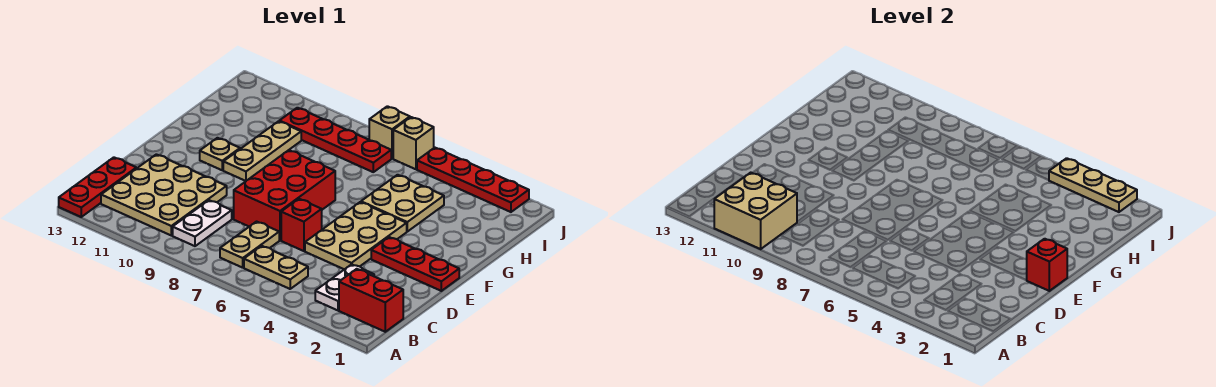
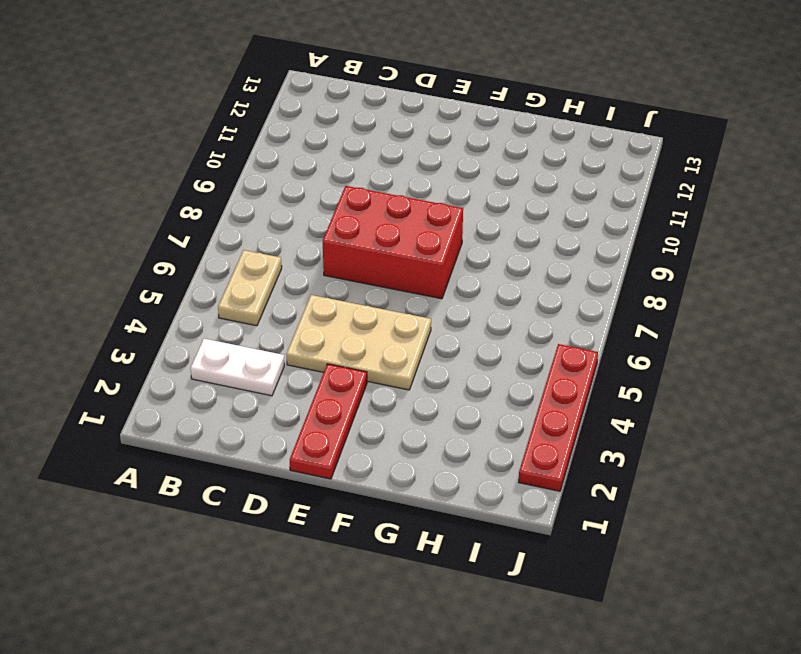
none -> red 1x3 plate [59,157,136,217]
none -> red 1x2 brick [339,269,403,332]
none -> tan 1x2 plate [220,222,279,268]

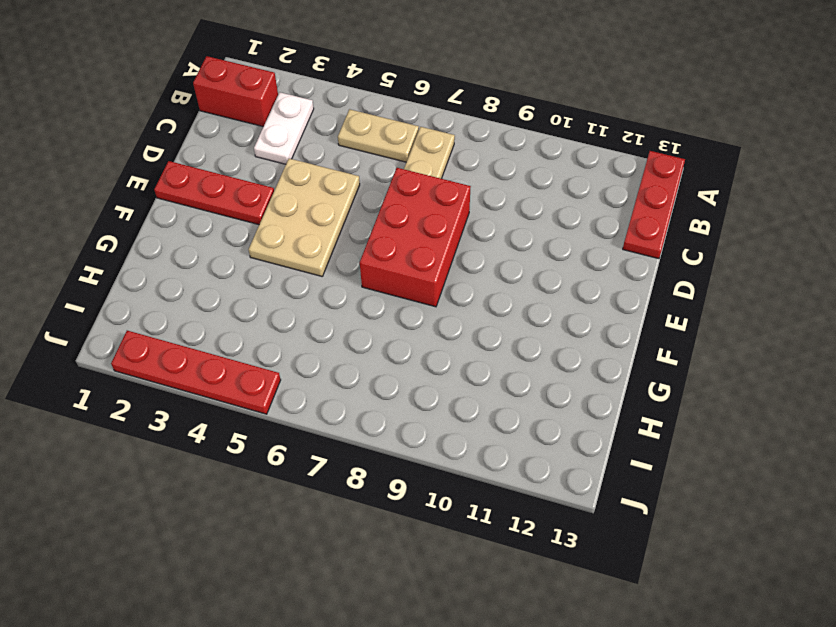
none -> white 1x2 plate [173,200,232,246]
none -> tan 3x3 plate [101,154,227,235]
none -> red 1x1 brick [281,199,322,251]

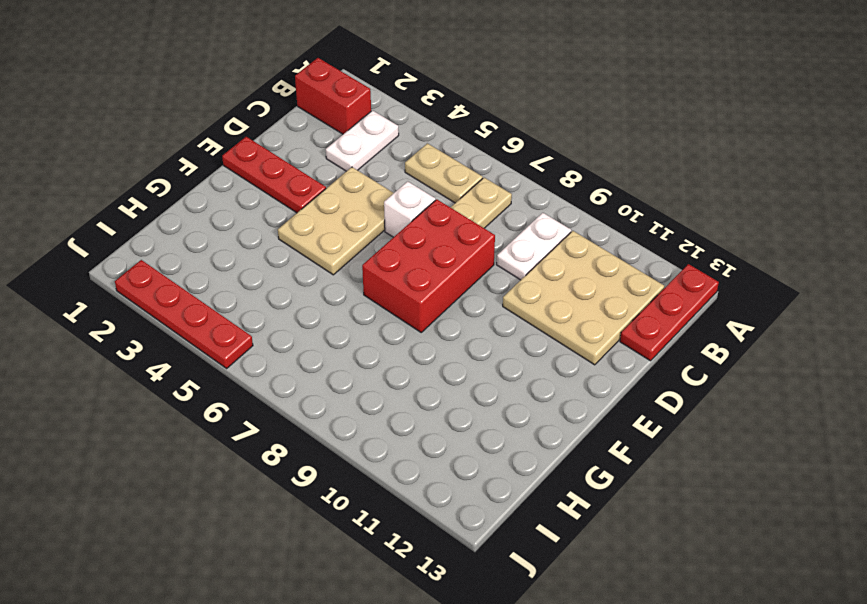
white 1x1 brick [384,181,435,237] -> red 1x1 brick [281,199,322,251]
none -> tan 1x3 plate [223,121,301,181]
none -> tan 1x1 plate [200,138,240,170]
none -> tan 2x2 plate [361,175,444,232]

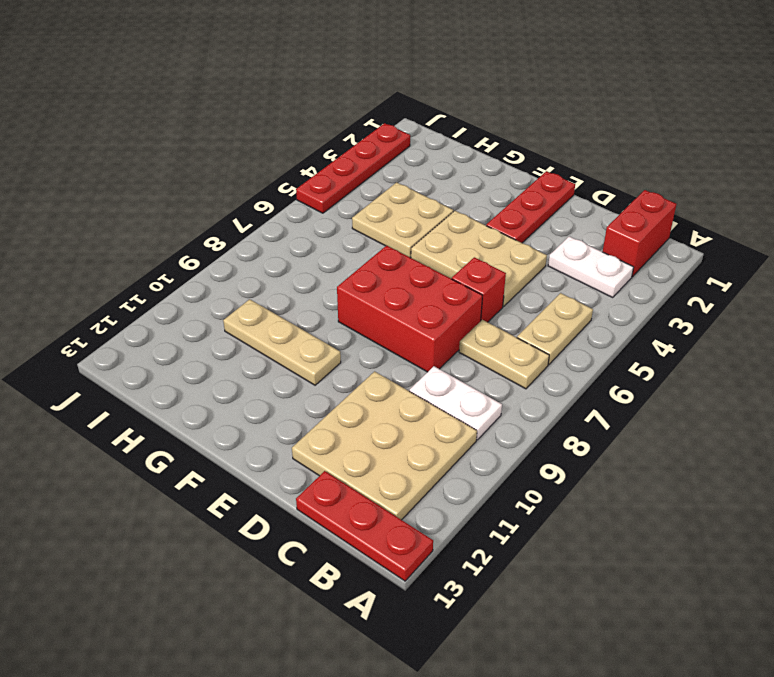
none -> tan 1x1 plate [200,138,240,170]
none -> red 1x4 plate [279,108,391,172]
none -> tan 1x1 brick [393,117,434,169]

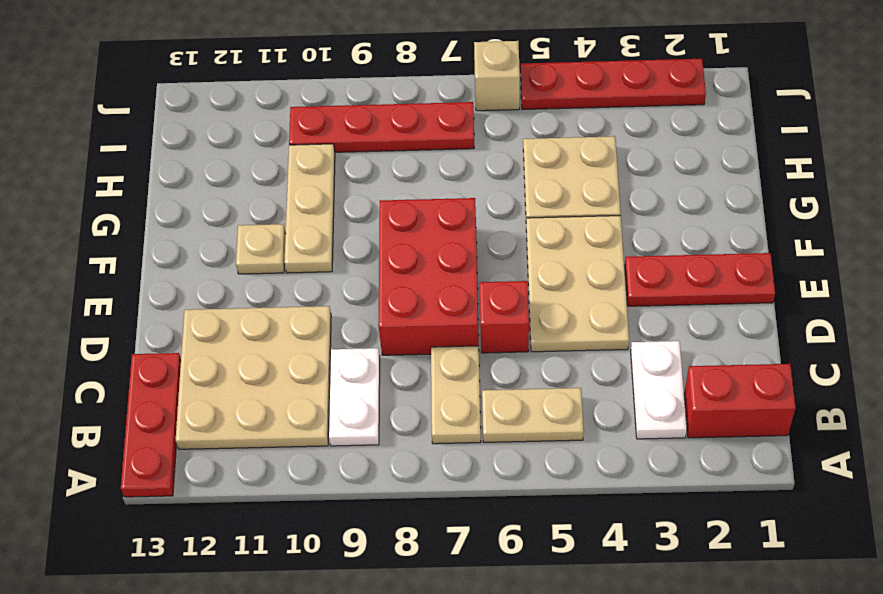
none -> tan 1x1 brick [369,106,410,159]
none -> tan 2x2 brick [714,173,797,249]
none -> red 1x1 brick [1027,239,1067,291]

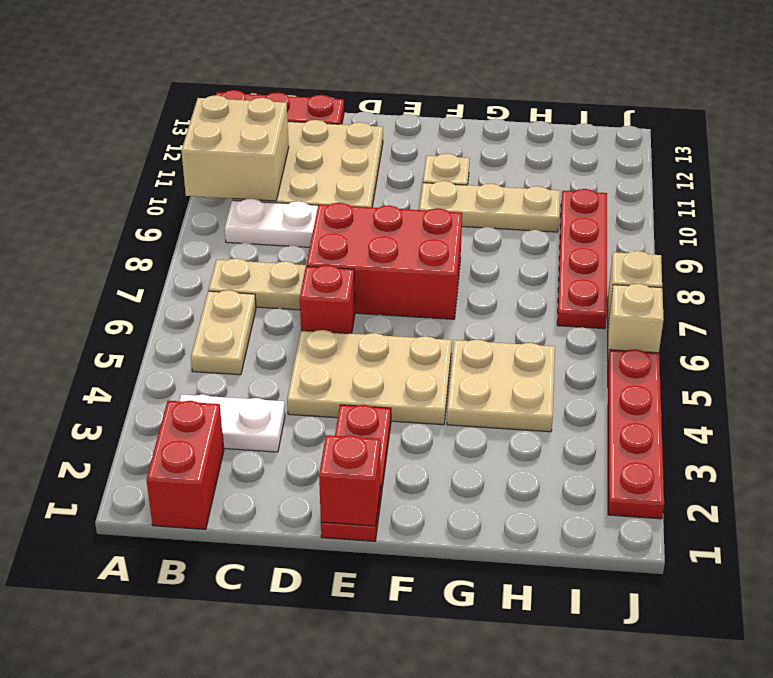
none -> tan 1x3 plate [1049,158,1137,212]

